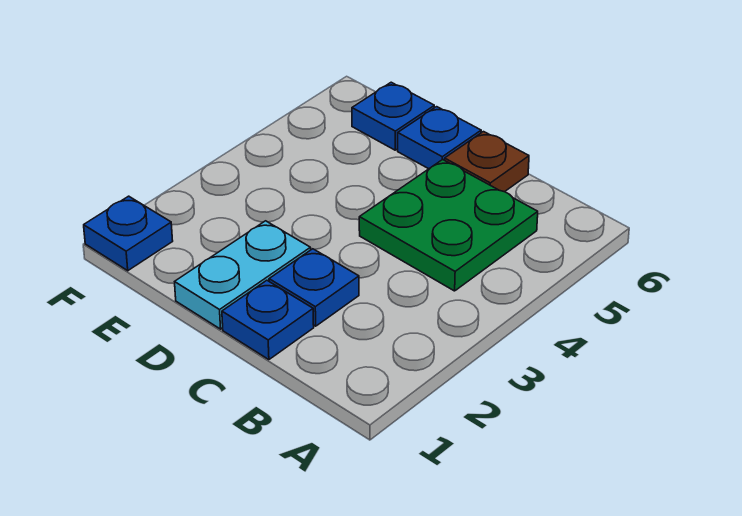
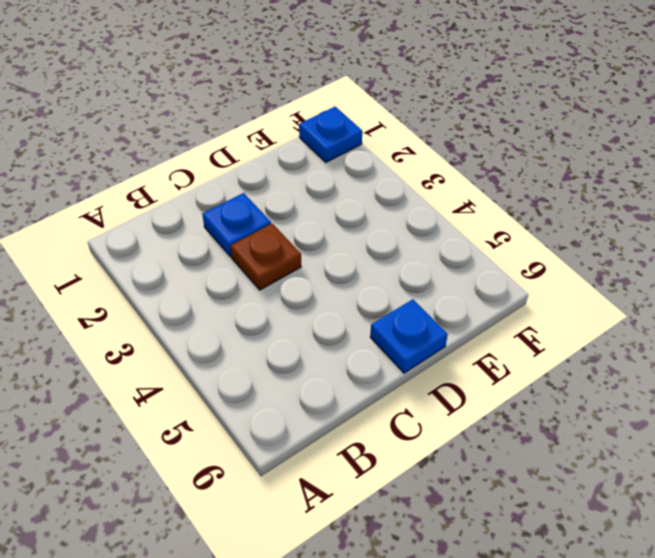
brown 1x1 plate [231,223,301,290] -> brown 1x1 plate moved to [445,132,529,192]
none -> green 2x2 plate [359,160,538,291]
none -> blue 1x1 plate [222,280,314,360]

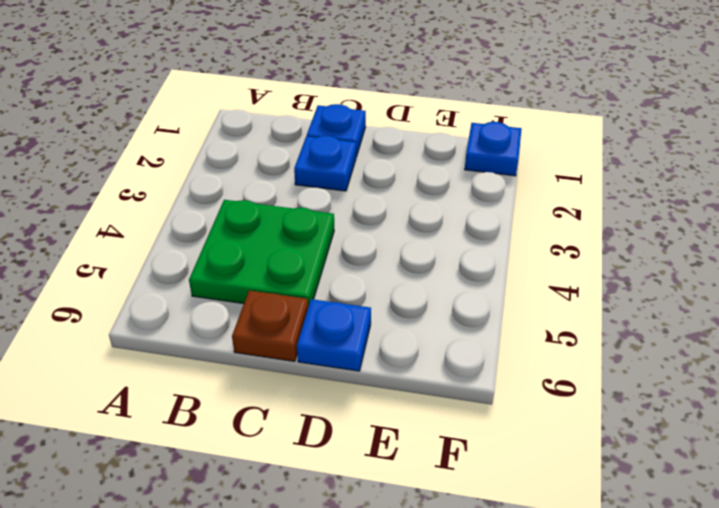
none -> cyan 1x2 plate [175,221,311,329]
none -> blue 1x1 plate [352,82,434,150]

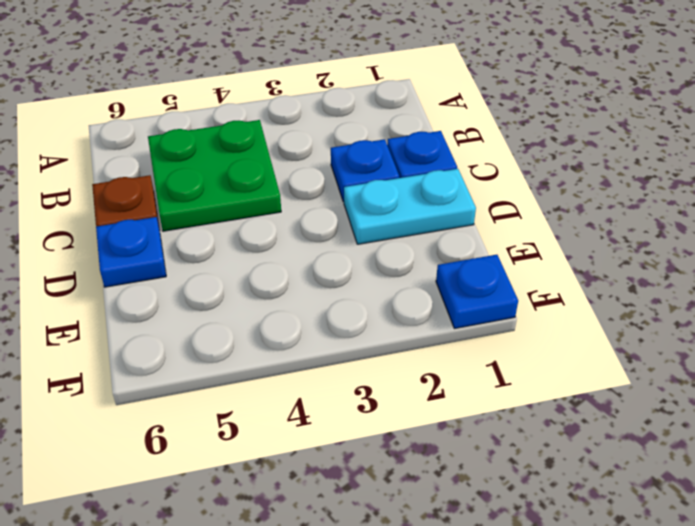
none -> blue 1x1 plate [352,82,434,150]

